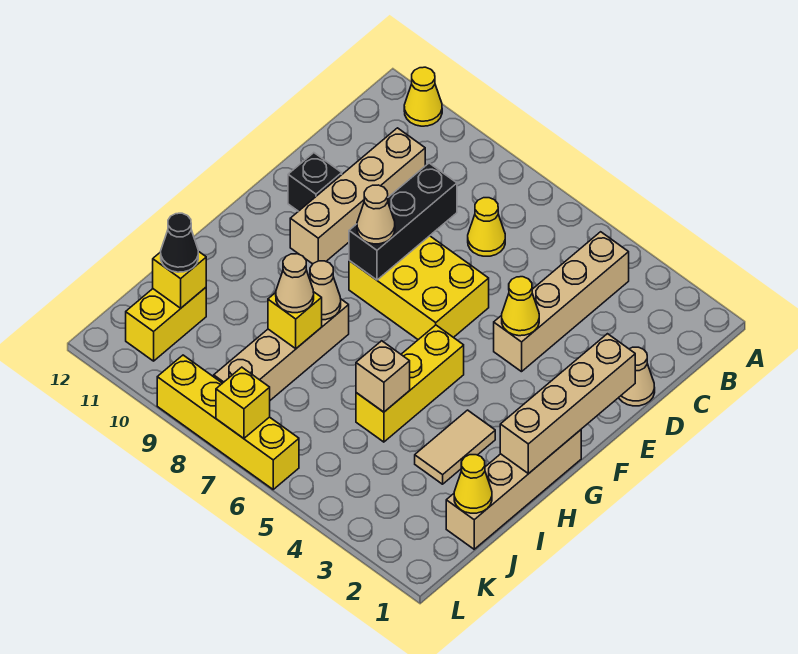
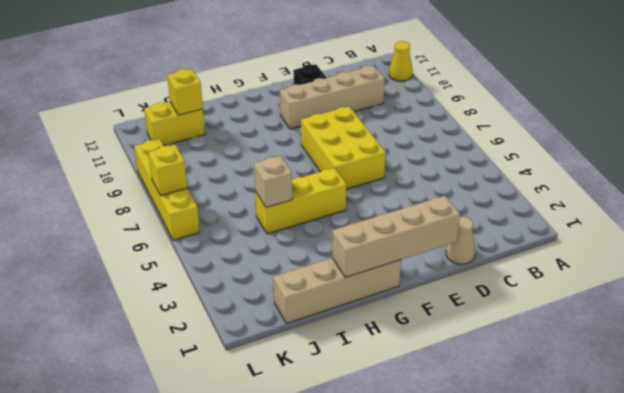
none -> tan 1x4 brick [494,232,629,372]
none -> yellow 1x1 cone [468,198,505,256]
none -> tan 1x2 tile [415,410,495,484]

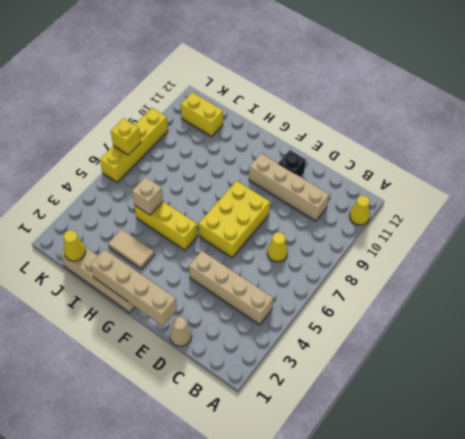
none -> tan 1x4 brick [214,299,349,400]
none -> black 1x3 brick [349,163,457,280]
none -> yellow 1x1 cone [502,277,539,336]

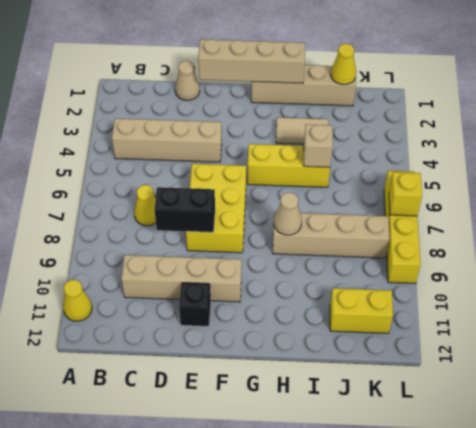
black 1x2 brick [155,187,215,232] -> black 1x3 brick [349,163,457,280]
none -> yellow 1x1 cone [502,277,539,336]
none -> yellow 1x1 brick [268,292,322,349]
none -> yellow 1x1 brick [153,251,206,308]

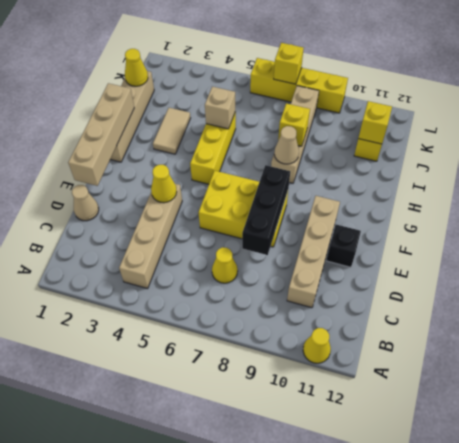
none -> tan 1x1 cone [357,185,395,244]
none -> tan 1x1 cone [276,254,314,313]
none -> black 1x1 cone [161,213,198,272]

